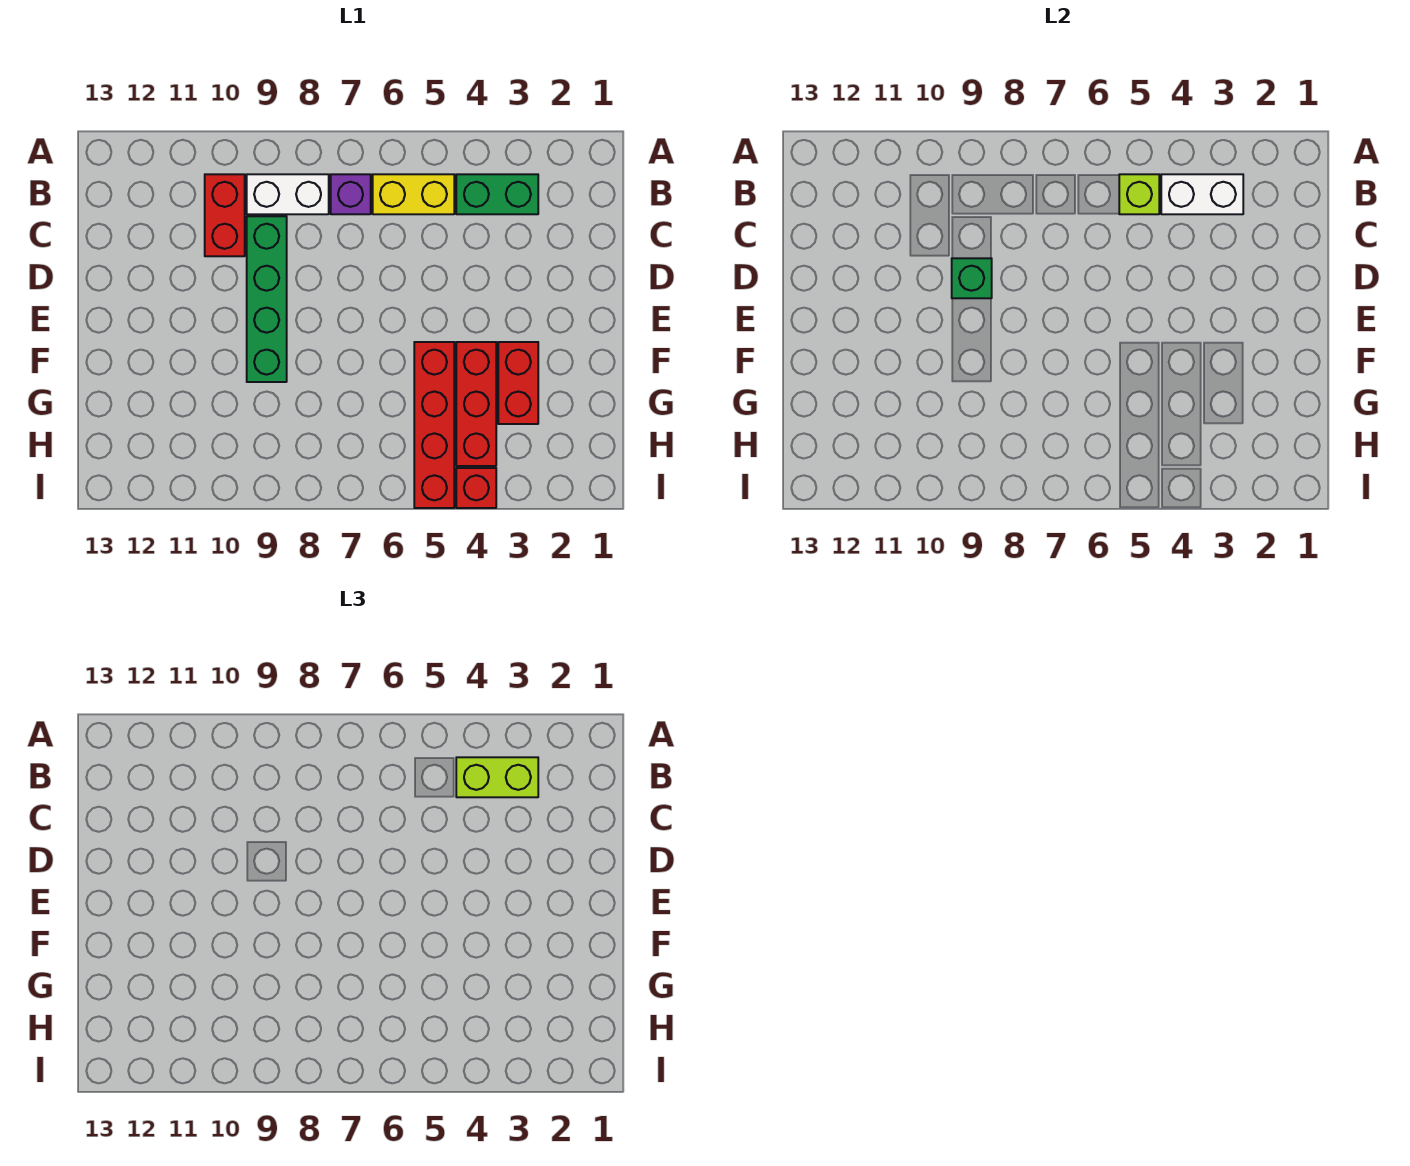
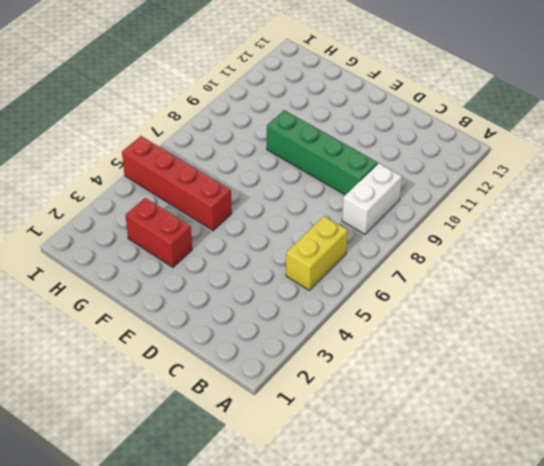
none -> green 1x2 brick [456,174,538,214]
none -> purple 1x1 brick [331,174,371,214]
none -> red 1x2 brick [205,174,245,256]

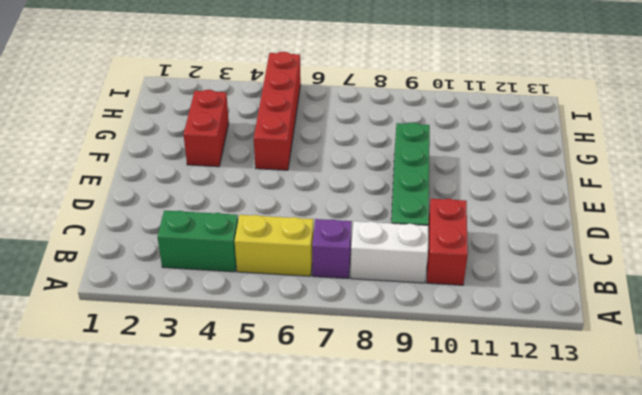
none -> red 1x3 brick [456,342,496,466]
none -> red 1x1 brick [456,468,496,508]
none -> white 1x2 brick [1161,174,1243,214]

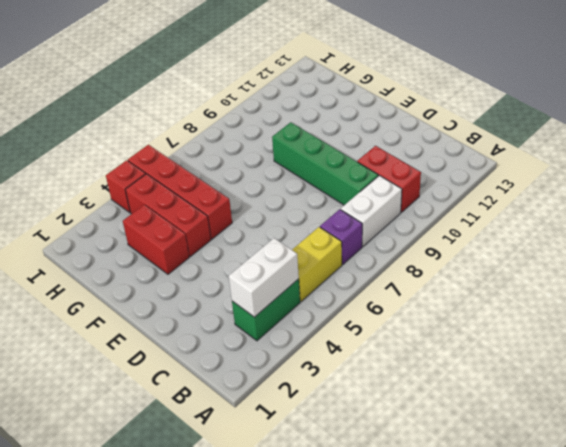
none -> lime 1x1 brick [1119,174,1159,214]
none -> green 1x1 brick [952,258,992,298]
none -> lime 1x2 brick [456,757,538,797]

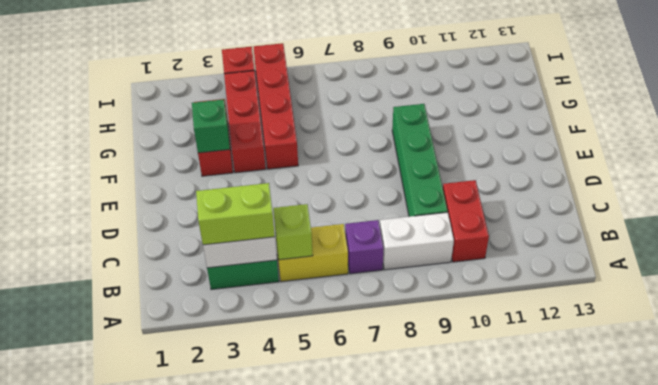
green 1x1 brick [192,99,230,153] -> green 1x1 brick moved to [952,258,992,298]

